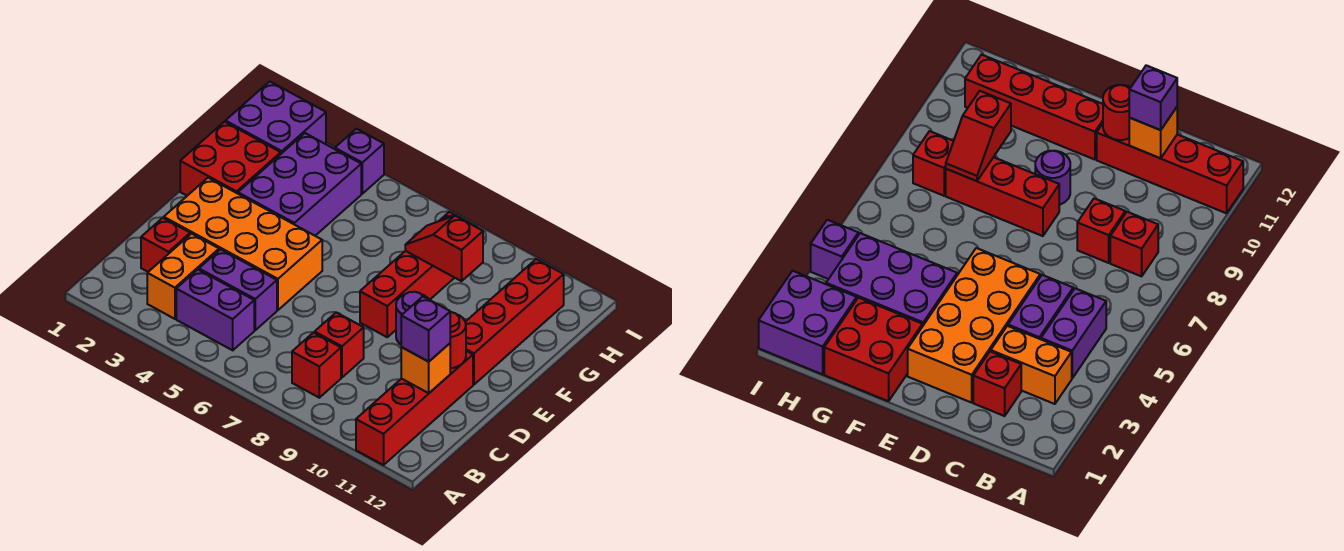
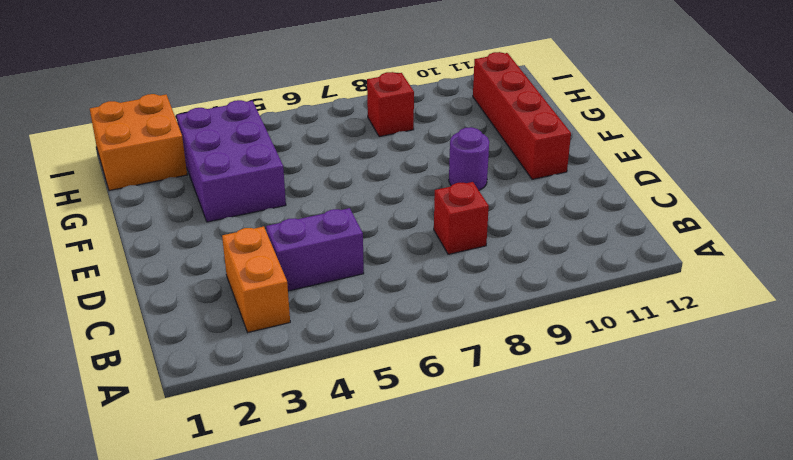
orange 2x2 brick [90,94,187,191] -> purple 2x2 brick [225,81,326,154]
none -> red 1x4 brick [356,351,473,465]
none -> purple 1x2 brick [176,270,254,350]
none -> red 1x1 brick [292,332,341,398]

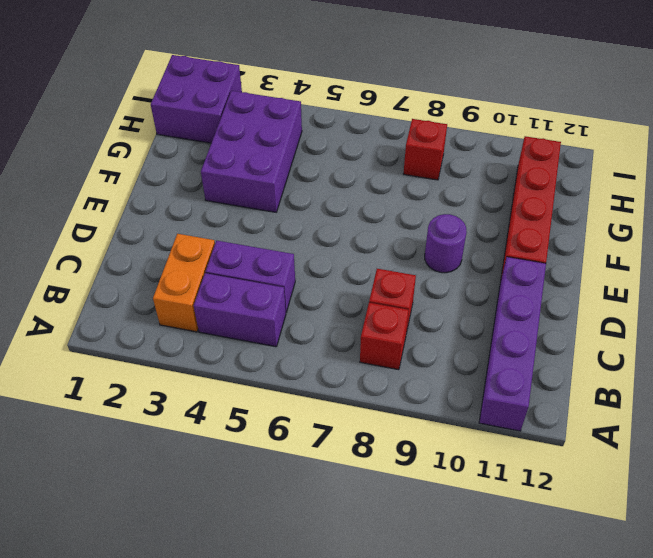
purple 1x4 brick [479,257,546,431] -> red 1x4 brick [356,351,473,465]
none -> red 1x1 brick [141,218,190,272]
none -> orange 2x4 brick [164,178,322,310]
none -> red 1x3 brick [360,251,454,337]

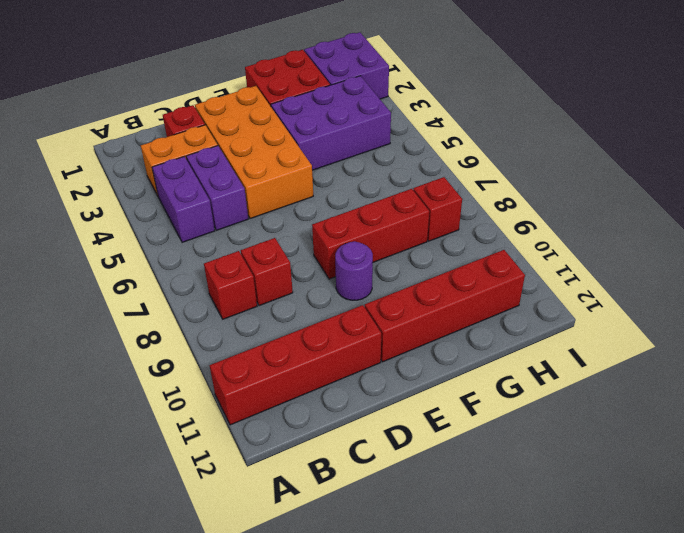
none -> purple 1x1 brick [335,129,384,194]
none -> orange 1x1 brick [401,343,450,393]
none -> red 1x1 round brick [450,312,466,368]

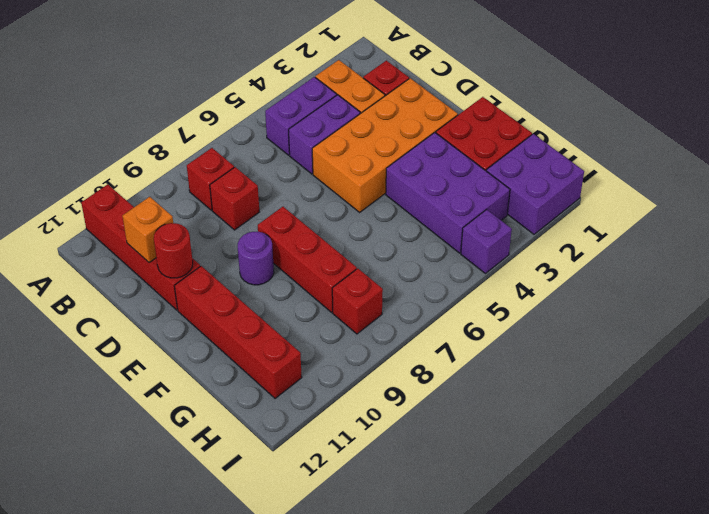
none -> red 1x2 slope [405,216,483,281]
none -> purple 1x1 brick [401,296,450,362]

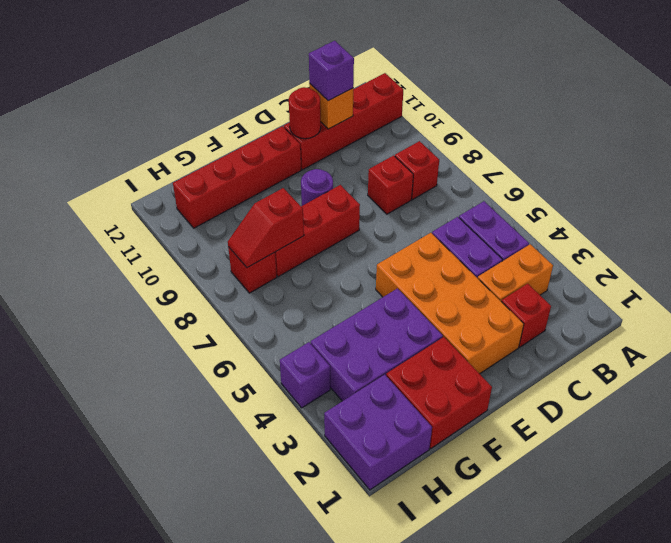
red 1x2 slope [228,188,304,268] -> red 1x2 slope turned to [405,216,483,281]

